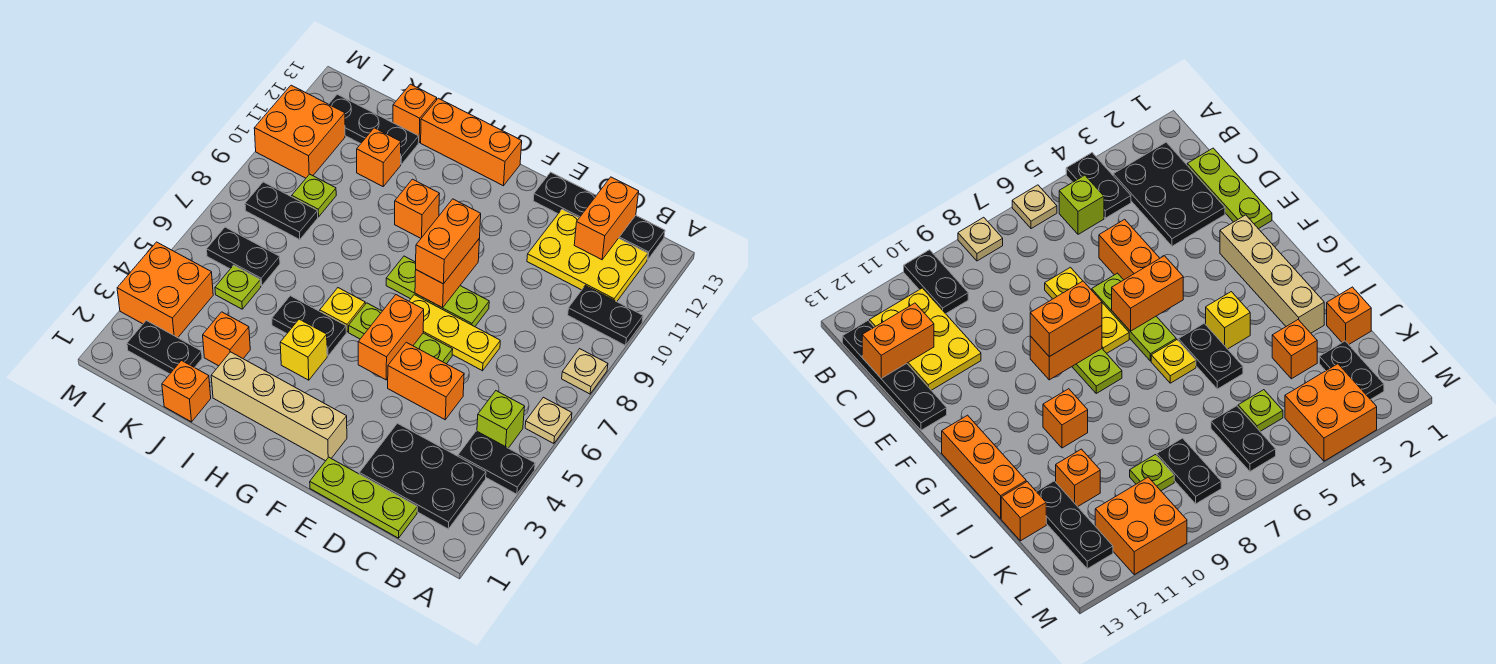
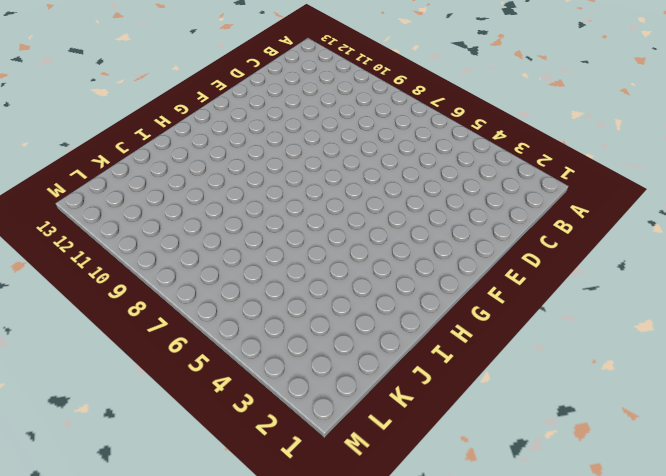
none -> black 1x2 plate [458,431,535,494]
none -> tan 1x1 plate [525,397,572,444]
none -> tan 1x1 plate [562,349,608,394]
none -> black 1x2 plate [568,285,643,345]

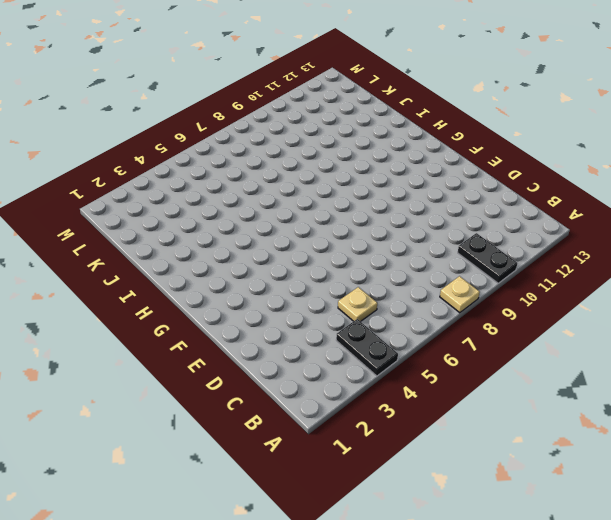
tan 1x1 plate [338,287,377,322] -> tan 1x1 plate moved to [525,397,572,444]
none -> black 2x3 plate [359,423,486,529]
none -> lime 1x1 brick [477,391,525,448]
none -> yellow 2x3 plate [527,209,648,302]
none -> black 1x4 plate [533,172,665,260]

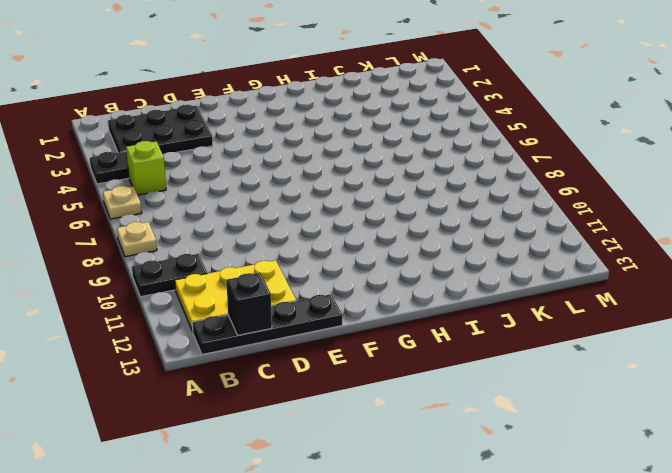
black 1x1 brick [226,273,272,335] -> orange 1x2 brick [574,177,639,260]
none -> lime 1x3 plate [310,457,417,538]
none -> orange 1x2 brick [388,342,464,420]
none -> yellow 1x3 plate [409,295,500,371]
none -> lime 1x3 plate [349,303,453,364]

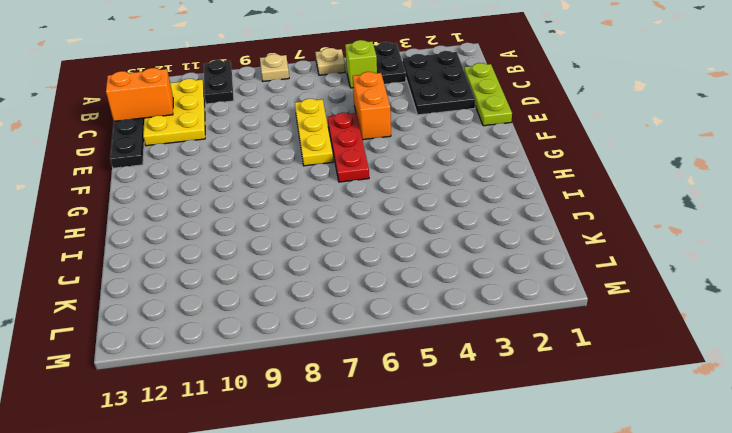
red 1x3 plate [328,113,369,182] -> lime 1x3 plate [349,303,453,364]
none -> lime 1x3 plate [386,256,489,327]
none -> tan 1x4 brick [211,352,347,461]
none -> orange 1x3 brick [421,98,522,186]
none -> yellow 1x1 brick [280,319,327,380]

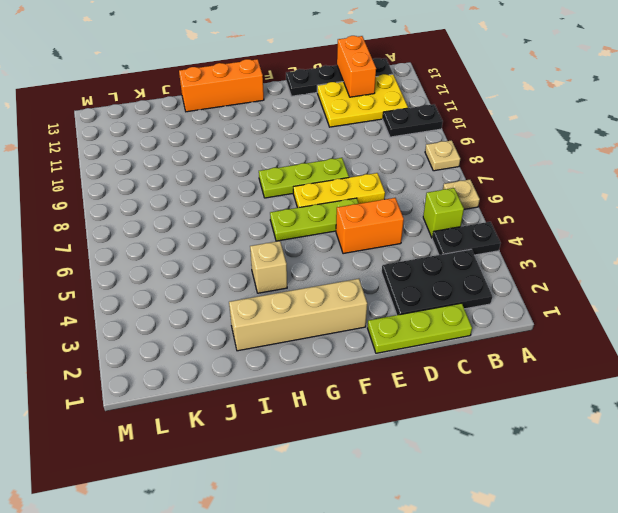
tan 1x1 brick [250,241,287,293] -> yellow 1x1 brick [280,319,327,380]
none -> black 1x2 plate [272,296,346,356]
none -> yellow 1x1 plate [320,288,365,332]
none -> orange 1x1 brick [395,179,439,238]
none -> orange 1x1 brick [162,361,211,422]

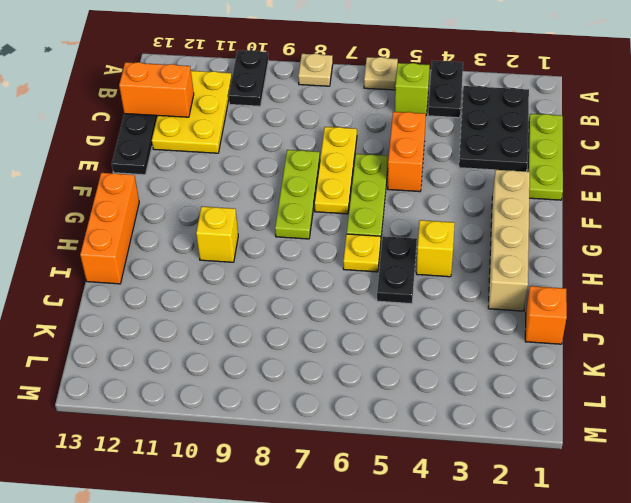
yellow 1x1 brick [196,207,238,262] -> orange 1x1 brick [395,179,439,238]
none -> orange 1x1 brick [203,312,250,366]
none -> orange 1x1 brick [357,128,401,186]
none -> black 1x3 plate [329,94,419,164]
none -> orange 1x1 brick [393,84,437,142]

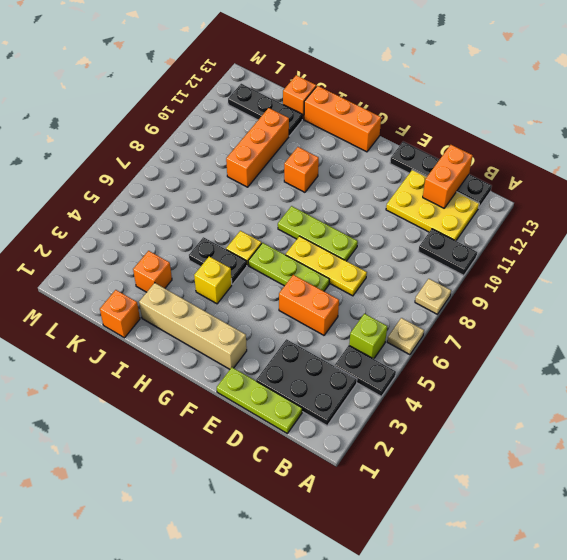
orange 1x3 brick [226,108,289,187] -> orange 1x1 brick [357,128,401,186]
none -> black 1x2 plate [127,320,202,374]
none -> lime 1x1 plate [215,265,261,309]
none -> black 1x2 plate [207,227,280,286]
none -> black 1x2 plate [245,182,318,240]

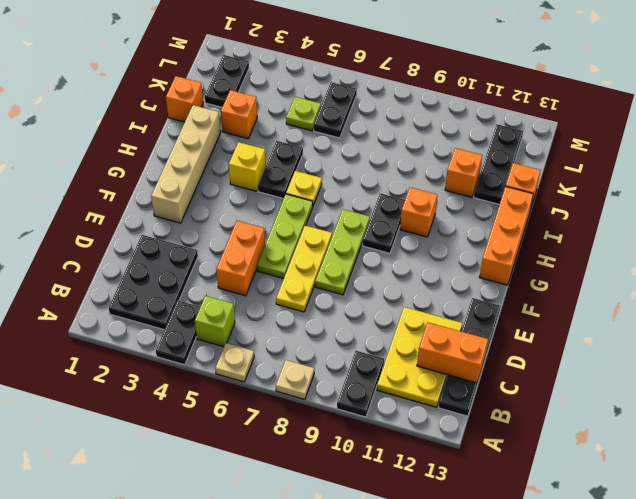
black 1x2 plate [363,193,405,253] -> black 1x2 plate moved to [245,182,318,240]
none -> lime 1x3 plate [310,457,417,538]
none -> lime 1x1 plate [292,174,336,217]
none -> orange 2x2 brick [117,242,213,338]
none -> orange 2x2 brick [254,85,345,178]

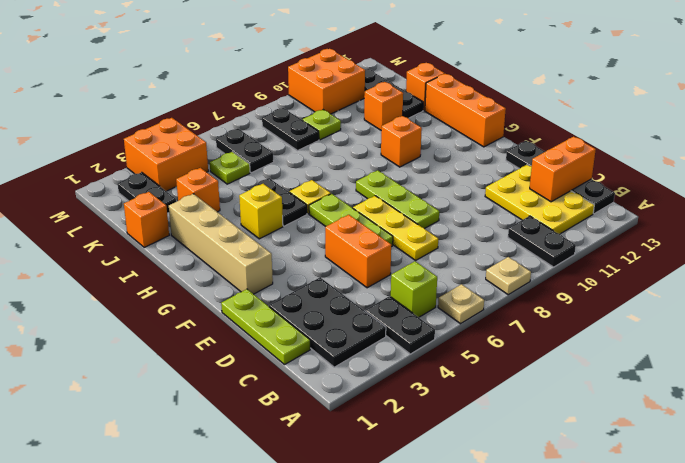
none -> orange 1x2 brick [358,295,424,380]
none -> orange 1x2 brick [415,238,480,308]
none -> orange 1x2 brick [416,199,481,284]

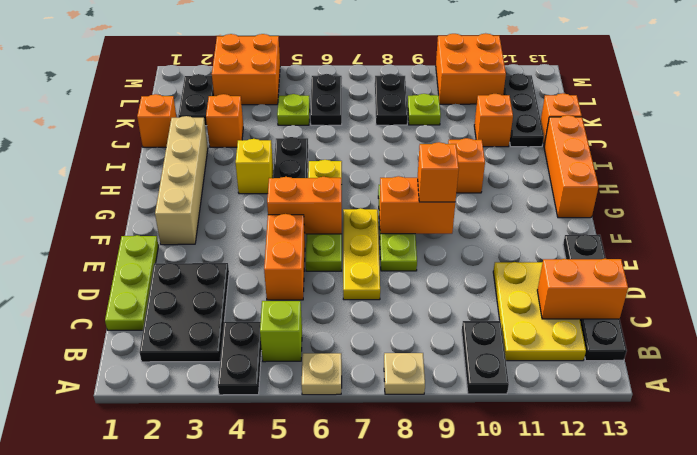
orange 1x1 brick [418,142,459,202] -> orange 1x2 brick [416,199,481,284]

